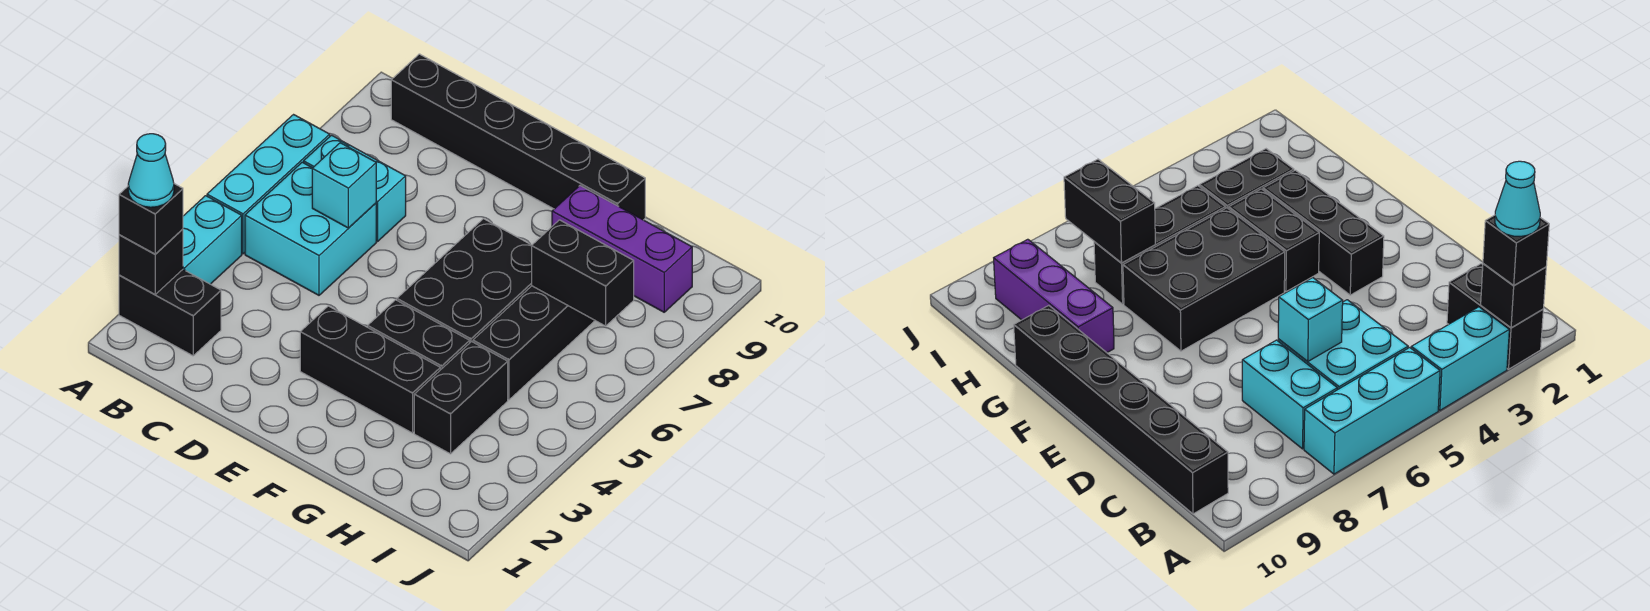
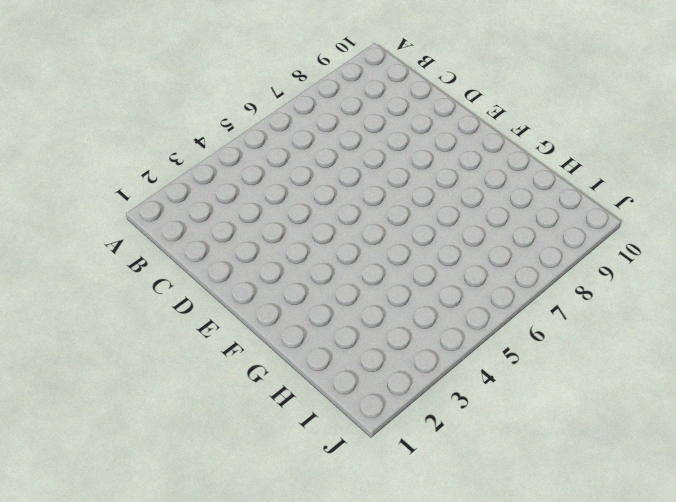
none -> black 1x2 brick [119,270,221,356]
none -> cyan 1x2 brick [183,196,242,284]
none -> cyan 1x3 brick [207,115,330,254]

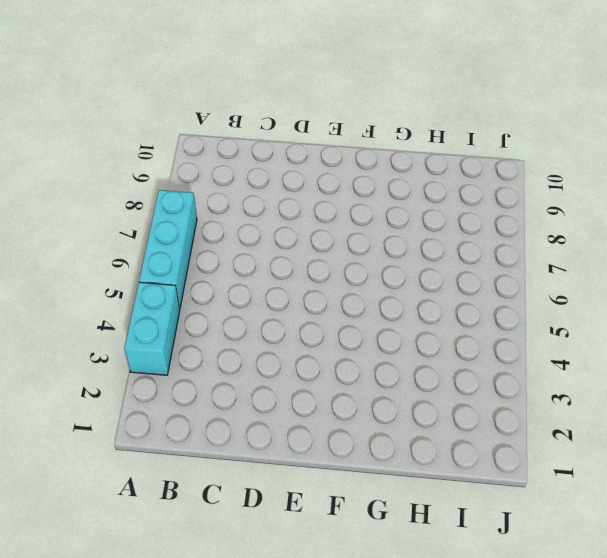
none -> black 1x2 brick [119,270,221,356]
none -> cyan 2x2 brick [245,162,376,295]
none -> cyan 1x2 brick [304,135,406,241]

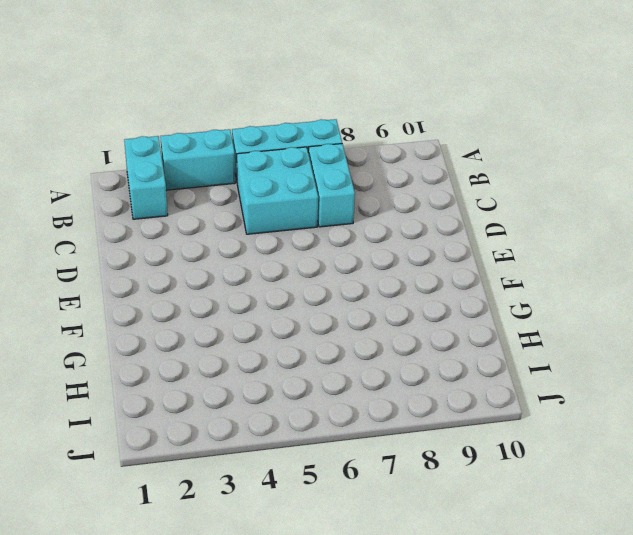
cyan 1x2 brick [124,136,168,219] -> black 1x2 brick [119,270,221,356]
none -> black 1x6 brick [391,54,645,220]
none -> black 1x3 brick [300,306,440,433]
none -> black 1x2 brick [368,300,470,370]

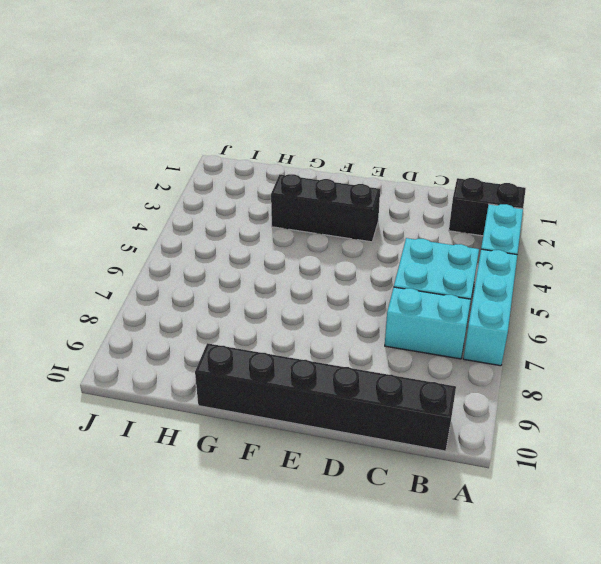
none -> black 1x2 brick [368,300,470,370]
none -> black 2x3 brick [397,219,532,342]
none -> purple 1x3 brick [552,186,692,312]

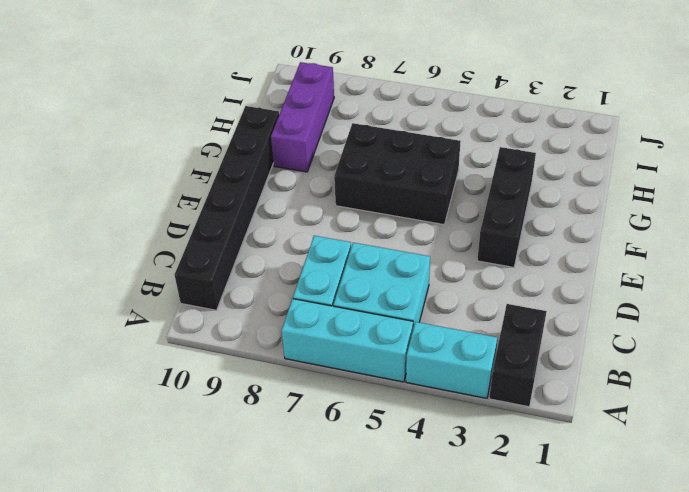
none -> black 1x2 brick [368,300,470,370]
none -> black 1x2 brick [414,342,508,454]
none -> black 1x3 brick [473,286,595,400]

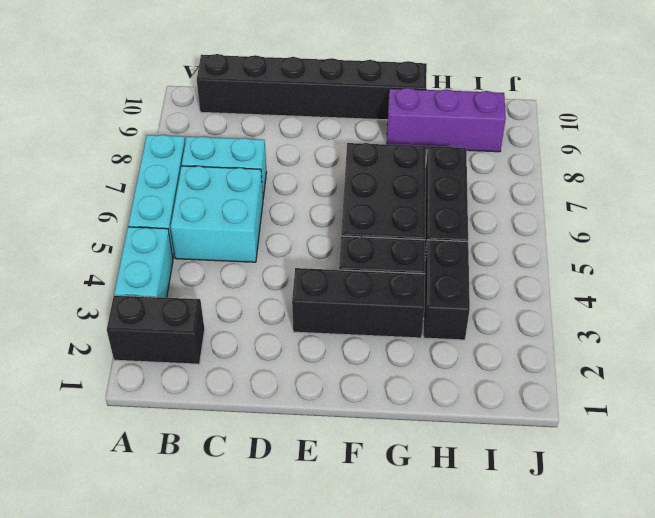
none -> black 1x1 brick [119,229,183,294]
none -> cyan 1x1 brick [312,143,376,228]
none -> black 1x2 brick [532,220,634,326]

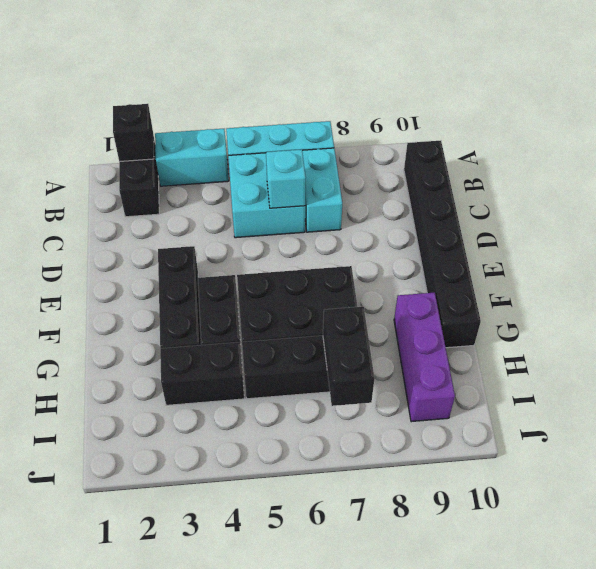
none -> black 1x1 brick [119,184,183,254]
none -> cyan 1x1 cone [128,134,174,207]

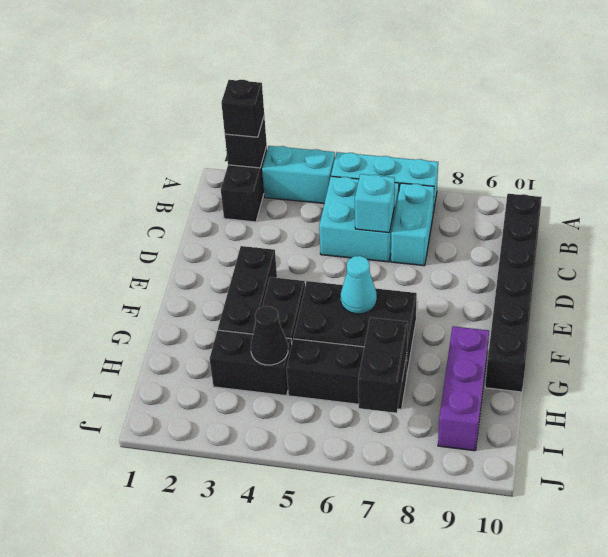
cyan 1x1 cone [341,256,377,314] -> cyan 1x1 cone moved to [128,134,174,207]
black 1x1 cone [251,306,288,365] -> none

